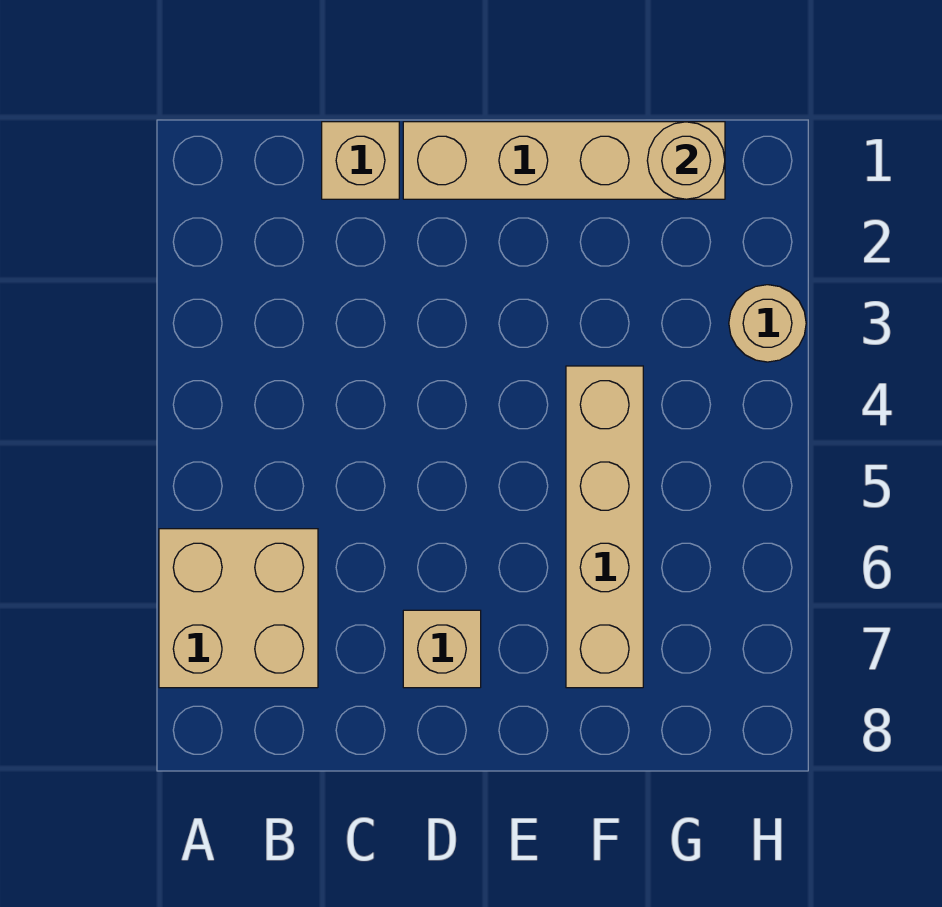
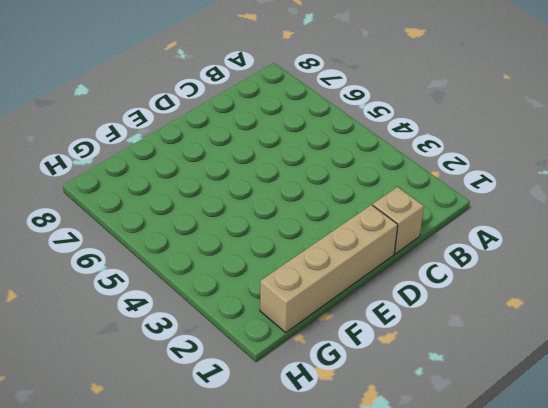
none -> tan 2x2 brick [159,529,318,688]
none -> tan 1x1 brick [403,610,481,688]

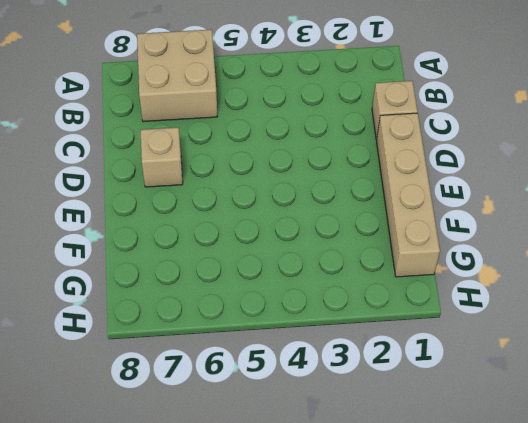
none -> tan 1x4 brick [566,366,643,688]
none -> tan 1x1 round brick [729,285,806,362]

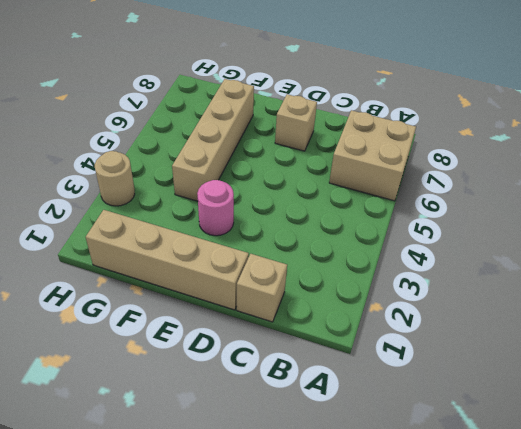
pink 1x1 round brick [197,180,234,236] -> none
none -> tan 1x1 round brick [647,122,725,199]

